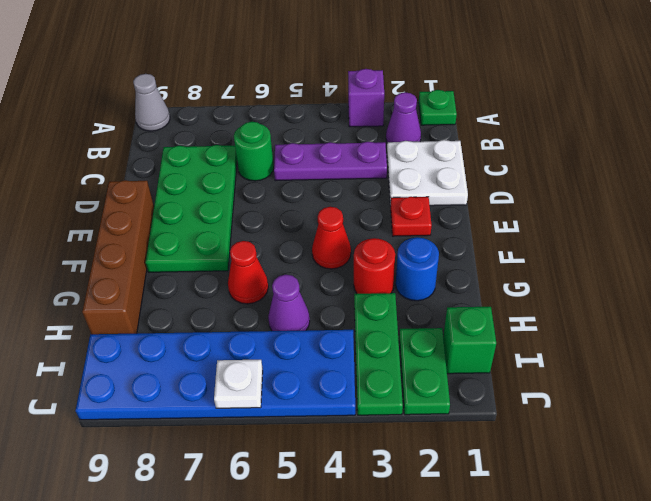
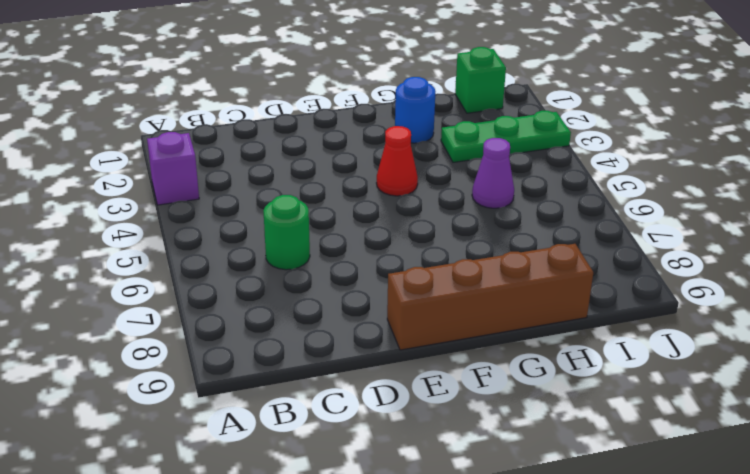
none -> green 1x1 plate [419,90,457,125]
none -> grey 1x1 cone [133,74,170,131]
none -> purple 1x1 cone [386,92,421,143]

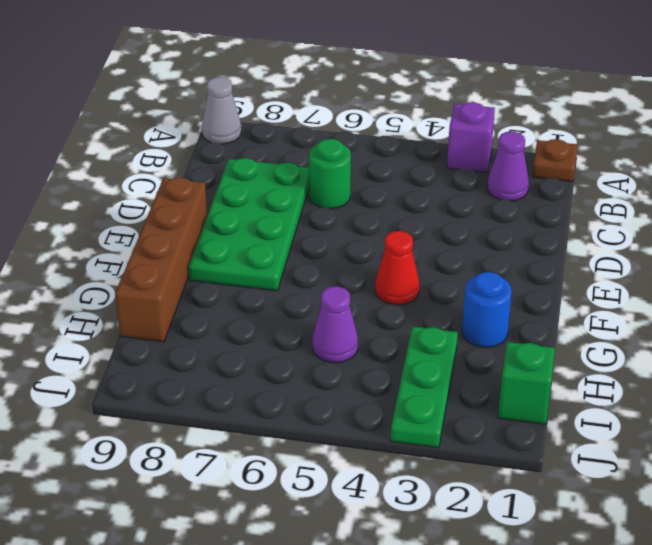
brown 1x1 plate [532,139,577,182] -> green 1x1 plate [419,90,457,125]
none -> white 2x2 plate [387,140,468,206]
none -> purple 1x3 plate [274,142,387,181]
none -> red 1x1 plate [390,197,432,236]

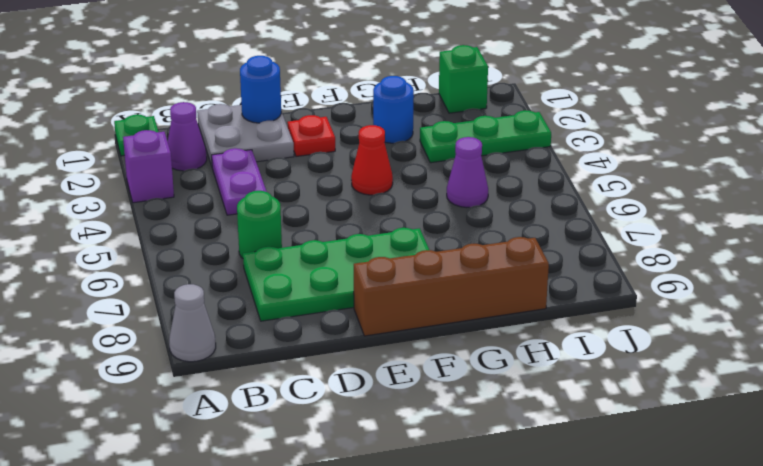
grey 2x2 plate [197,104,294,166] -> white 2x2 plate [387,140,468,206]
purple 1x2 plate [212,148,267,215] -> purple 1x3 plate [274,142,387,181]
blue 1x1 round brick [240,56,281,123] -> none
none -> red 1x1 round brick [354,238,395,294]
none -> red 1x1 cone [228,241,268,304]
none -> green 1x2 plate [399,328,450,415]

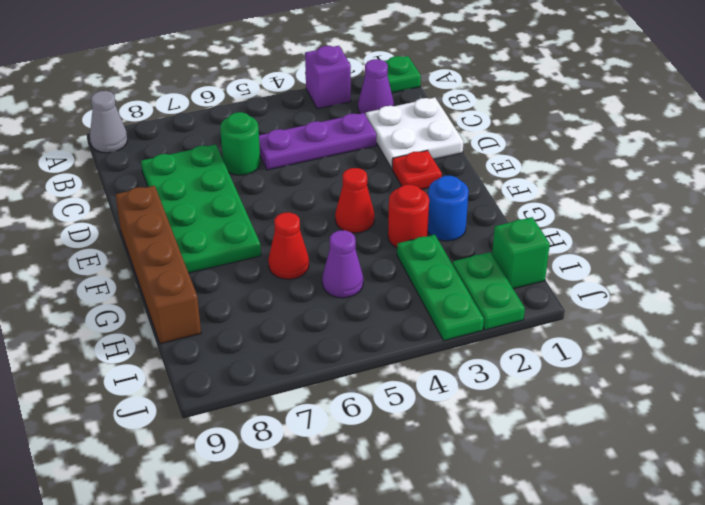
none -> blue 2x6 plate [75,330,355,420]
none -> white 1x1 plate [214,360,263,408]

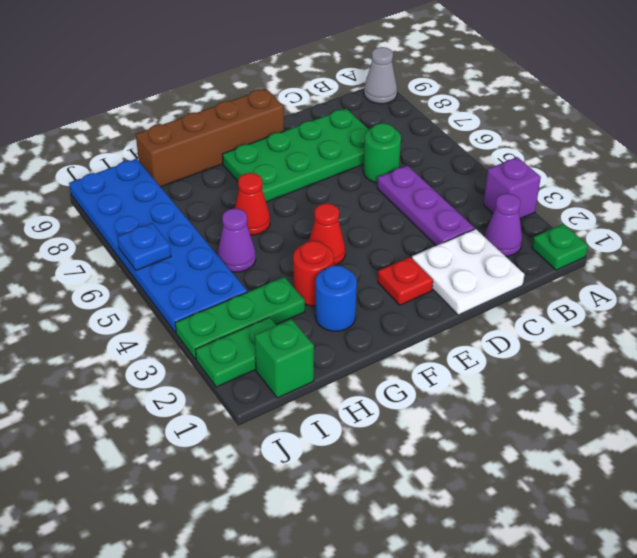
blue 1x1 plate [118,223,171,270] -> white 1x1 plate [214,360,263,408]

